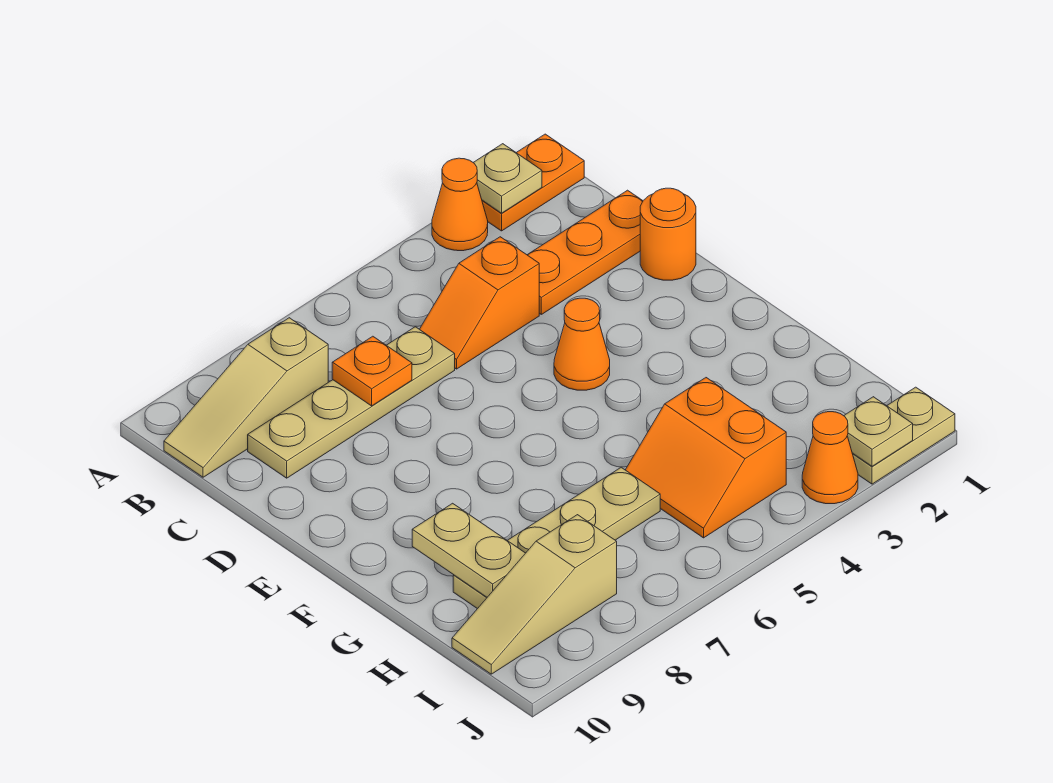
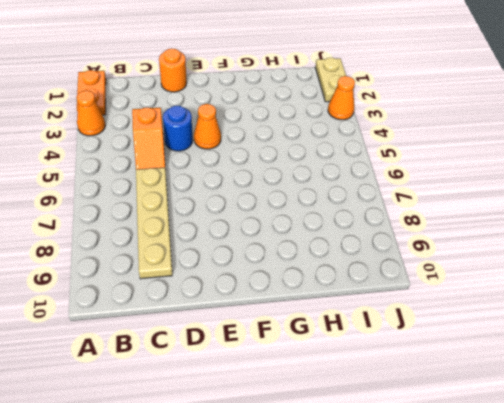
blue 1x1 round brick [163,106,192,151] -> none
none -> tan 1x3 slope [164,318,328,477]
none -> orange 1x3 plate [528,190,643,314]
none -> orange 2x2 slope [626,378,786,538]

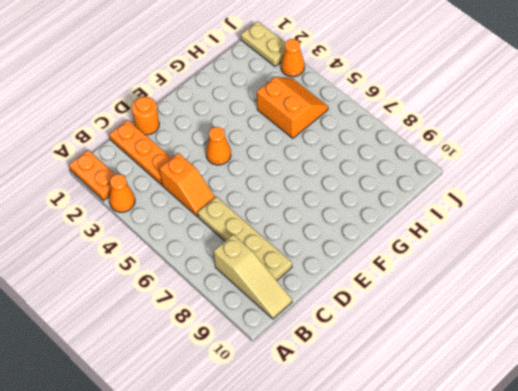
orange 2x2 slope [257,77,328,138] -> orange 2x2 slope turned to [626,378,786,538]
none -> tan 1x4 plate [453,467,660,609]
none -> tan 1x3 slope [452,515,617,674]
none -> tan 1x1 plate [473,144,542,213]

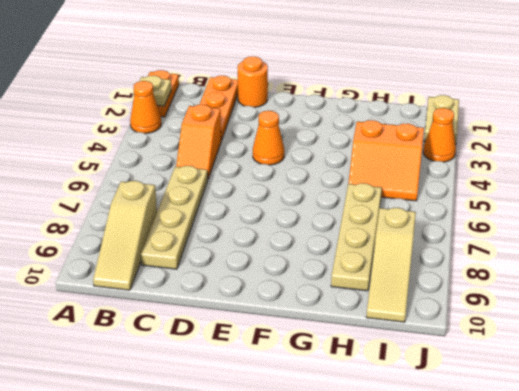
none -> orange 1x1 plate [332,336,412,406]
none -> tan 1x2 plate [412,503,525,597]
none -> tan 1x1 plate [844,397,913,466]

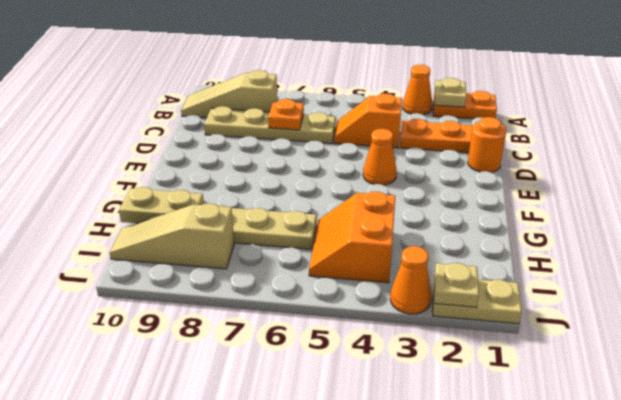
tan 1x2 plate [119,187,204,223] -> tan 1x2 plate turned to [412,503,525,597]

